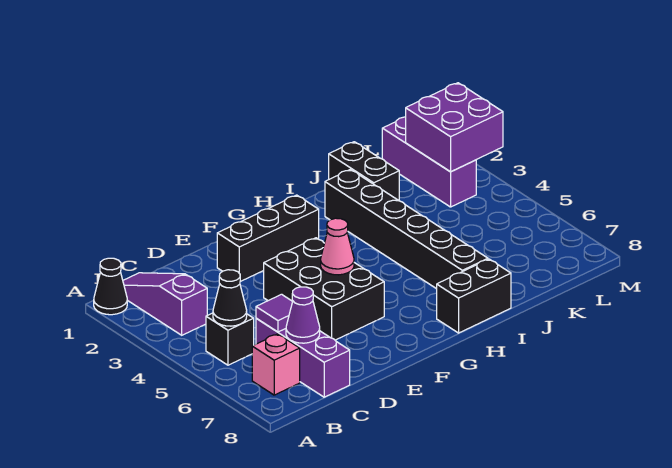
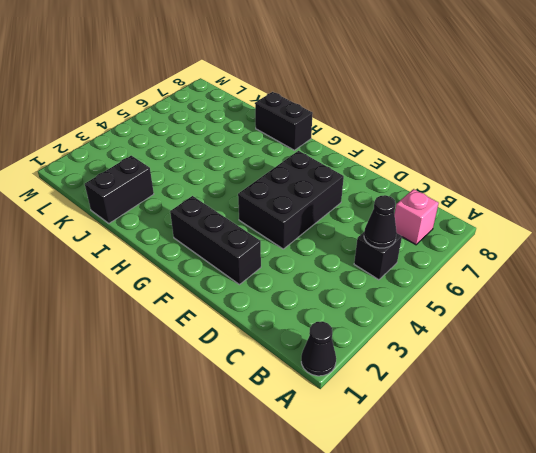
none -> purple 1x3 slope [123,273,207,335]
none -> purple 1x3 brick [256,318,350,397]
none -> black 1x6 brick [325,169,488,289]

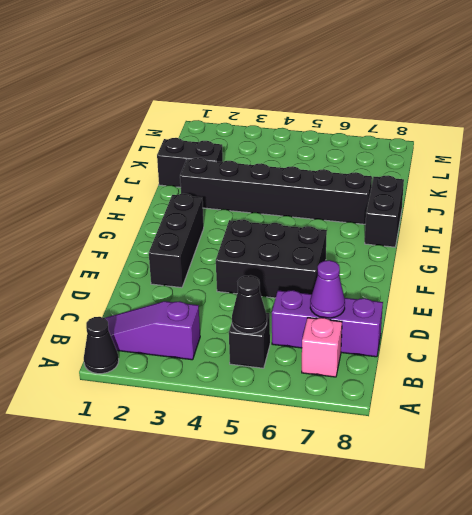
none -> purple 1x3 brick [382,117,476,207]
none -> purple 1x1 tile [256,294,293,332]
none -> pink 1x1 cone [321,218,354,275]

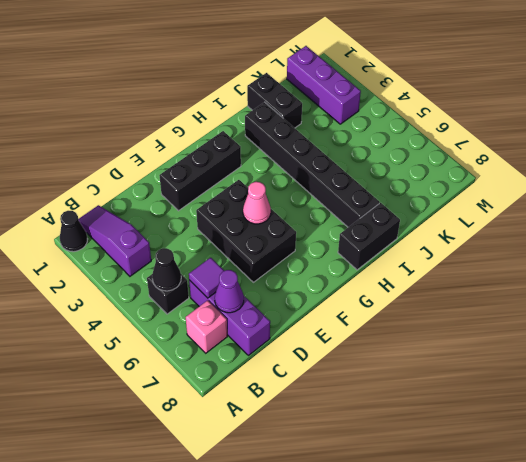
none -> purple 2x2 brick [406,83,503,172]

